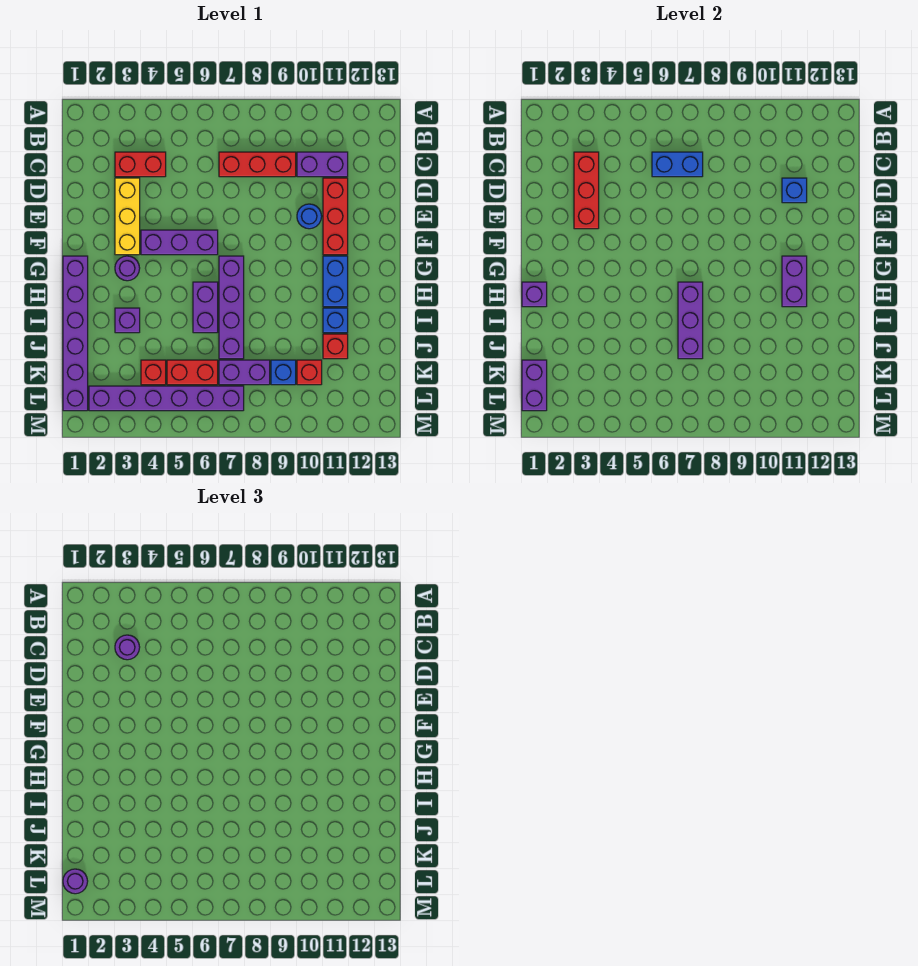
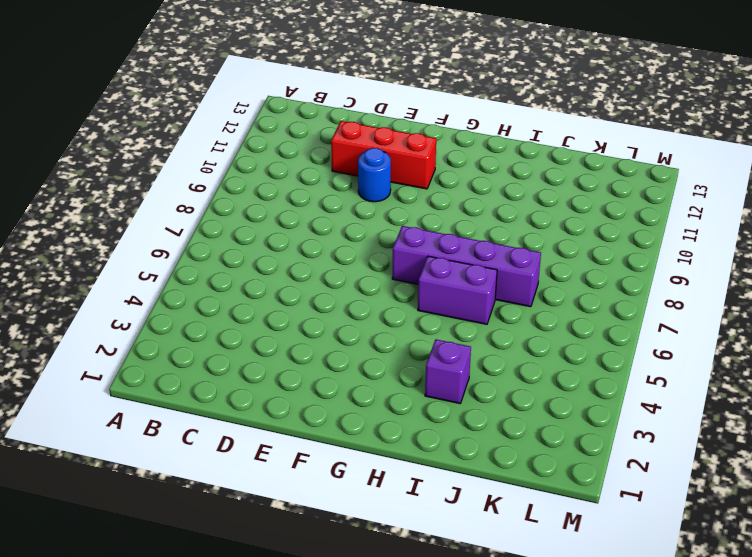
none -> red 1x2 brick [115,152,166,177]
none -> red 1x3 brick [219,152,296,177]
none -> purple 1x2 brick [297,152,348,177]
none -> yellow 1x3 brick [115,178,140,255]

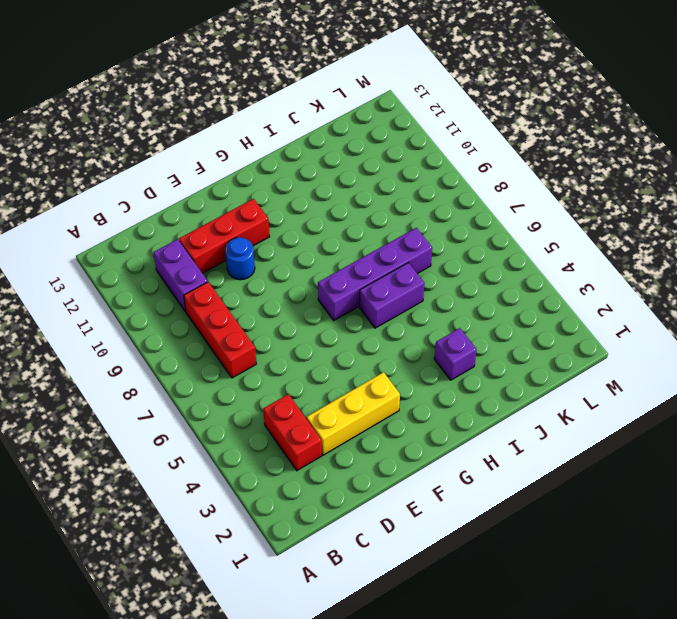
none -> purple 1x3 brick [141,230,218,255]
none -> purple 1x6 brick [63,256,88,411]
none -> purple 1x1 round brick [115,256,140,281]
none -> blue 1x2 brick [323,256,348,307]

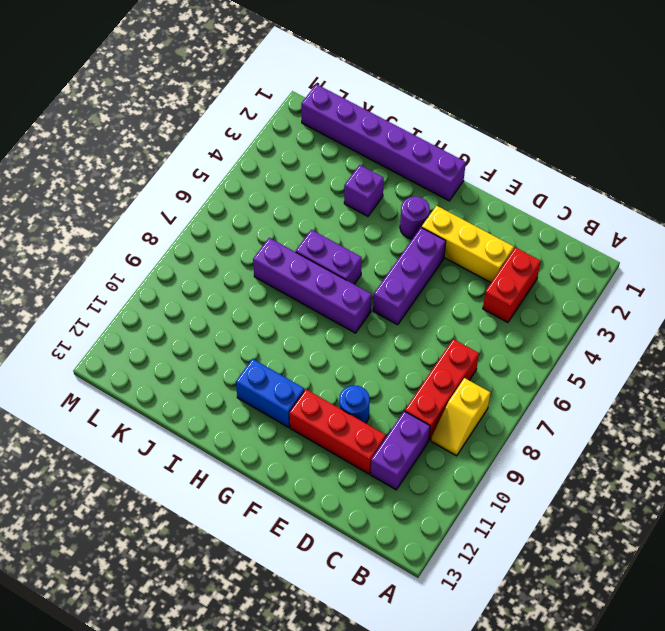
yellow 1x2 slope [431,378,490,456] -> none
none -> blue 1x1 brick [323,308,348,333]
none -> red 1x1 brick [323,334,348,359]
none -> red 1x1 brick [141,360,166,385]
none -> red 1x2 brick [167,360,218,385]

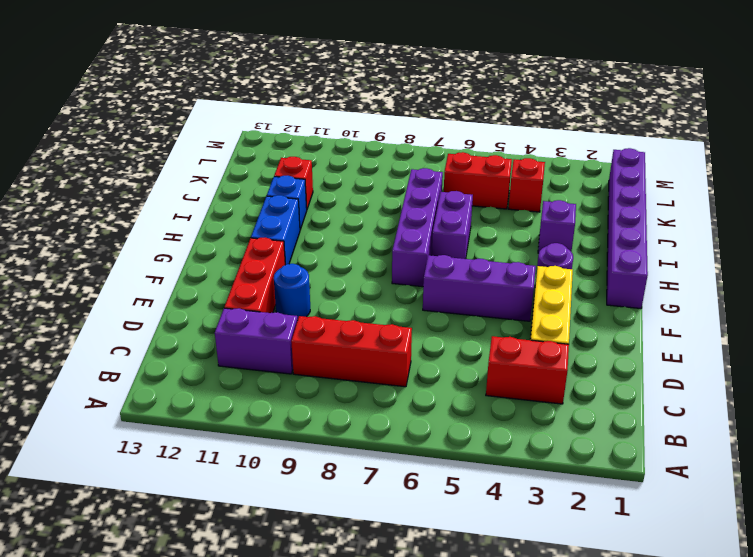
none -> purple 1x2 brick [219,360,270,385]
none -> blue 1x1 brick [271,360,296,385]
none -> red 1x1 brick [297,360,322,385]
none -> purple 1x6 brick [89,386,244,411]

